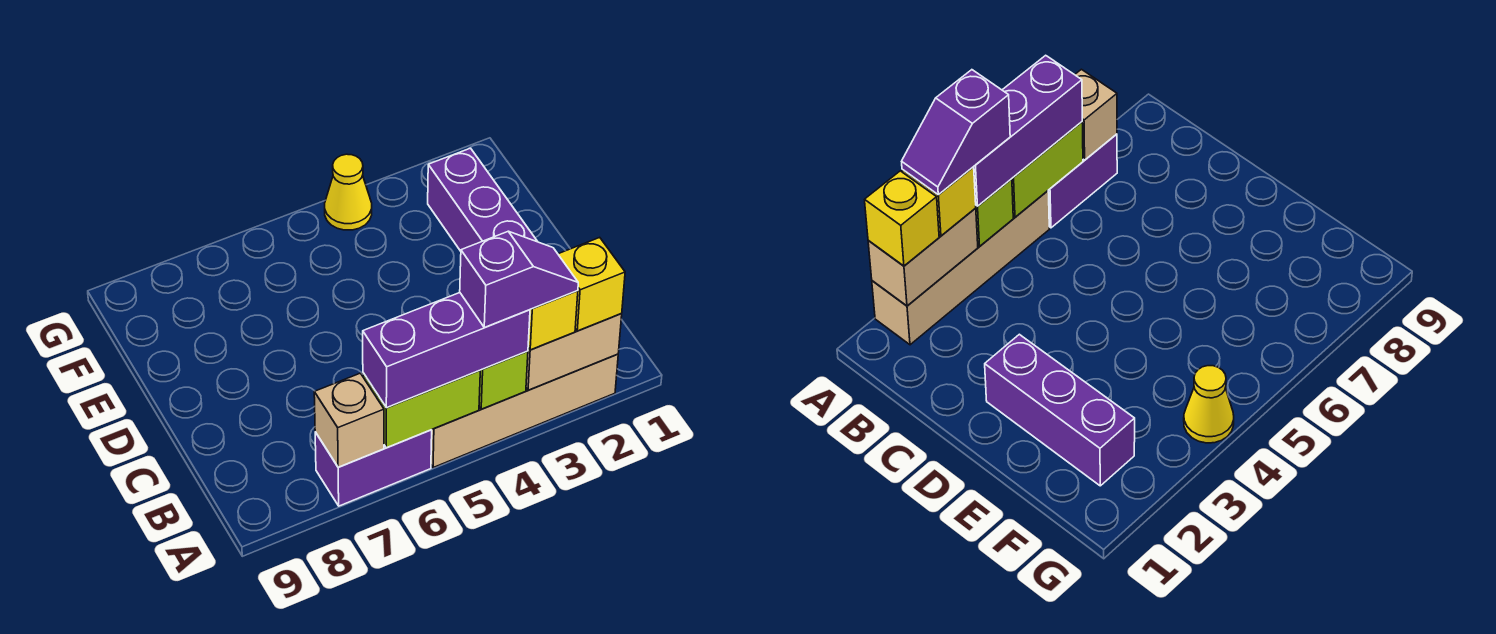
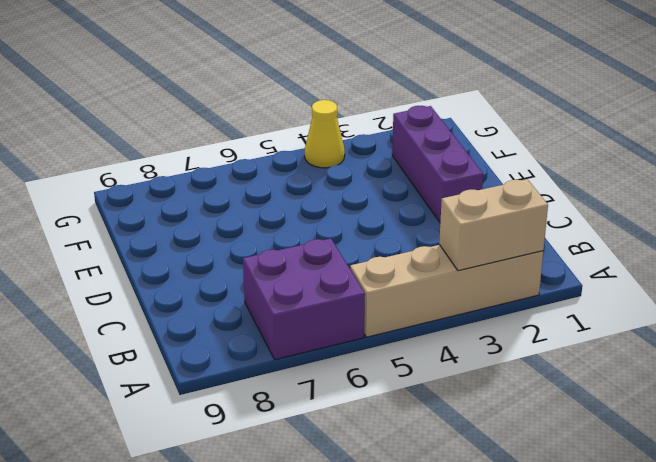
purple 2x2 brick [243,238,365,360] -> purple 1x2 brick [315,430,432,506]
none -> lime 1x1 brick [479,351,528,409]
none -> lime 1x2 brick [363,371,480,448]
none -> tan 1x1 brick [314,373,384,467]

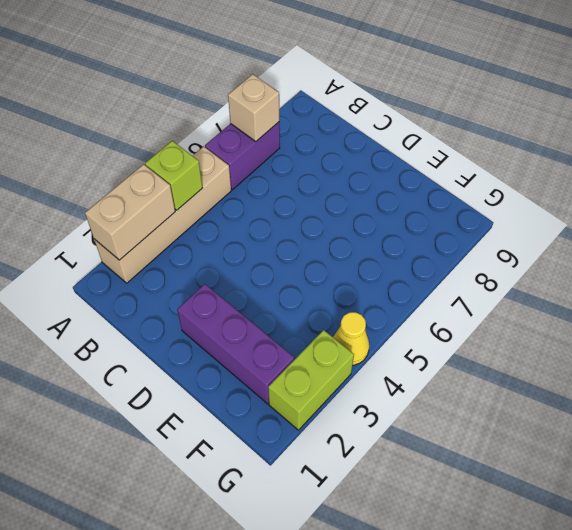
lime 1x2 brick [268,330,354,430] -> lime 1x2 brick moved to [363,371,480,448]
none -> yellow 1x1 brick [558,237,625,331]
none -> yellow 1x1 brick [528,291,578,350]
none -> purple 1x3 brick [363,293,530,408]

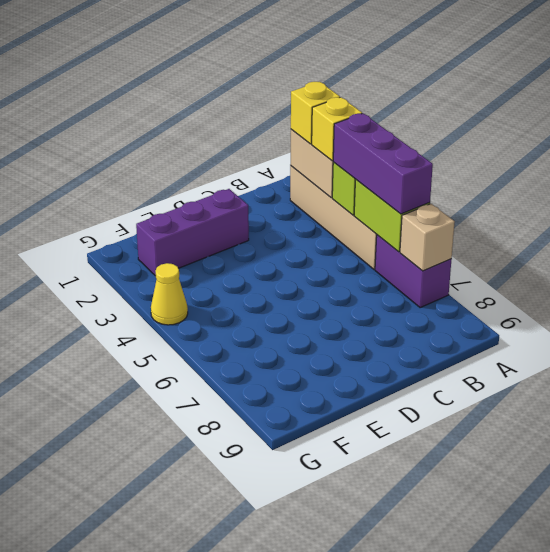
none -> purple 1x2 slope [460,231,578,327]

